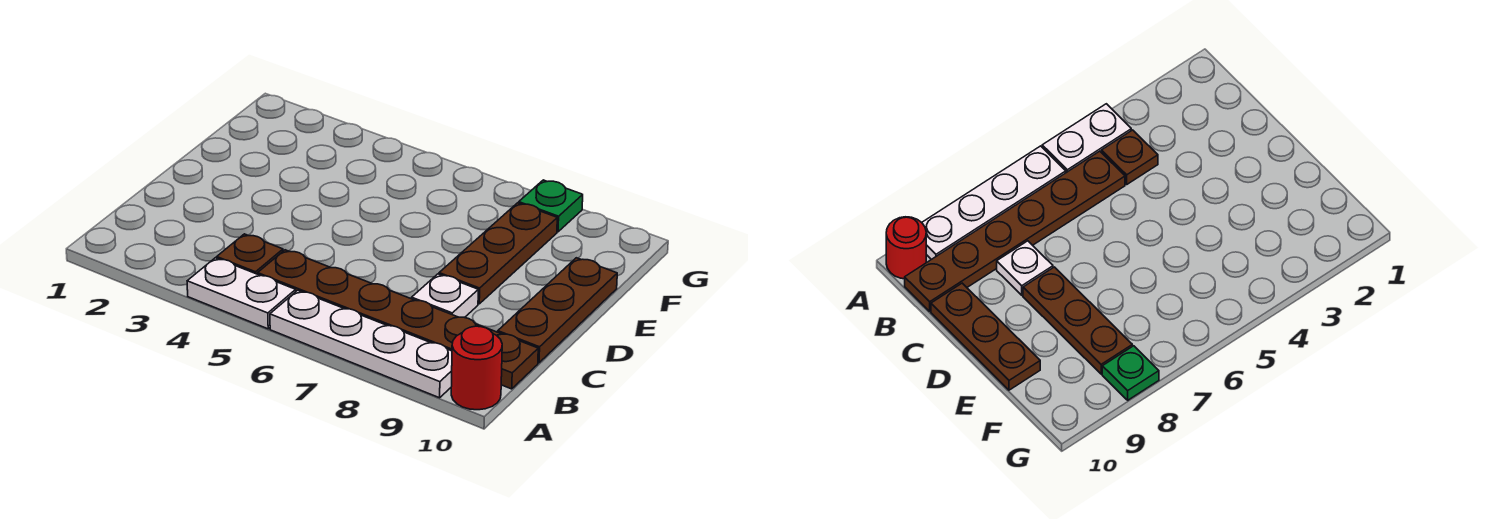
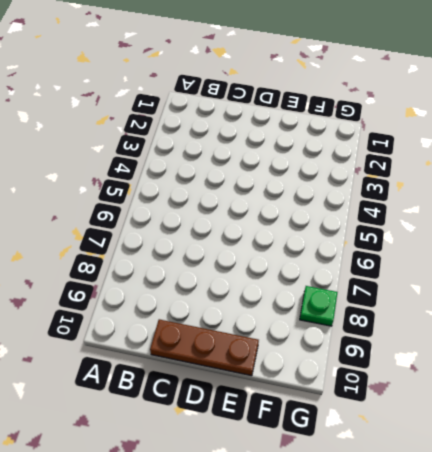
none -> white 1x2 plate [187,258,296,329]
none -> white 1x4 plate [270,290,452,398]

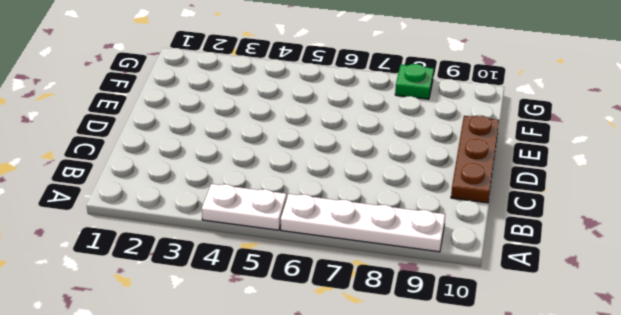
none -> red 1x1 round brick [451,326,502,410]
none -> brown 1x1 plate [217,234,283,274]

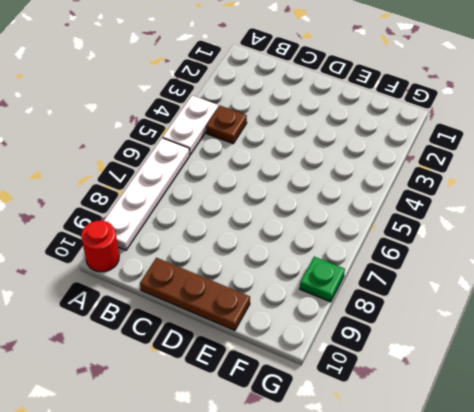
none -> brown 1x6 plate [258,250,538,389]
none -> white 1x1 plate [412,274,478,318]

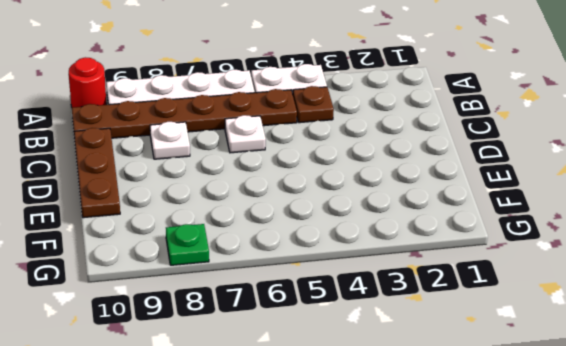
white 1x1 plate [225,115,266,153] -> none
none -> brown 1x3 plate [439,203,557,304]

